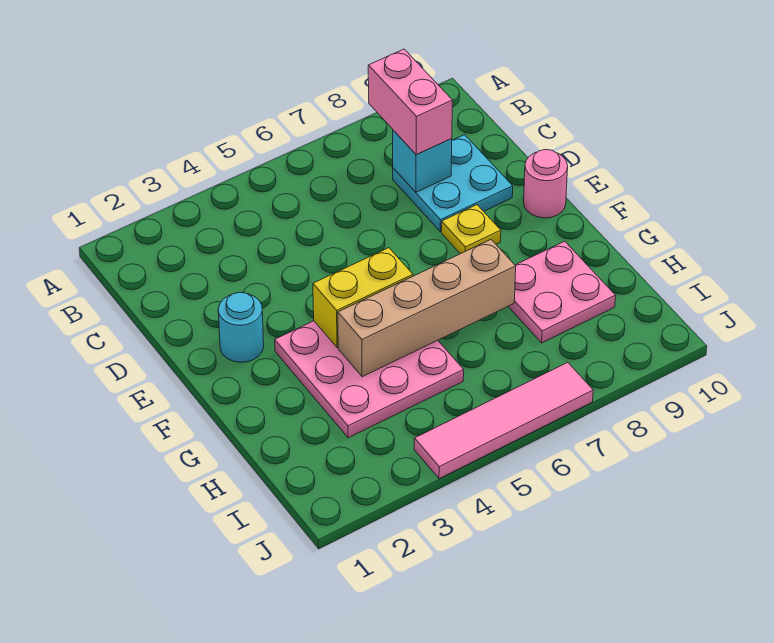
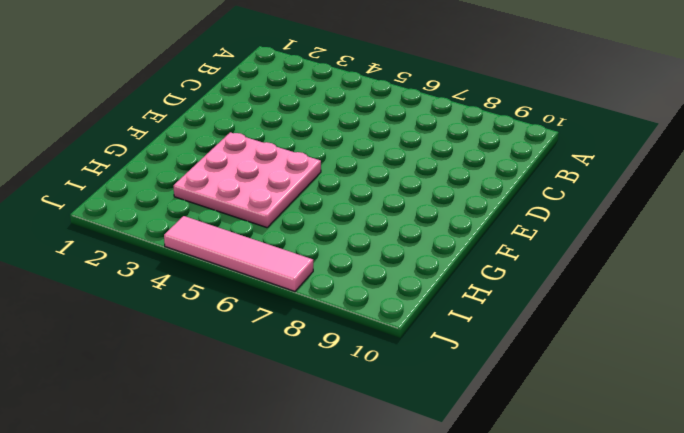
none -> cyan 2x2 plate [393,135,513,232]
none -> cyan 1x1 round brick [218,292,264,362]

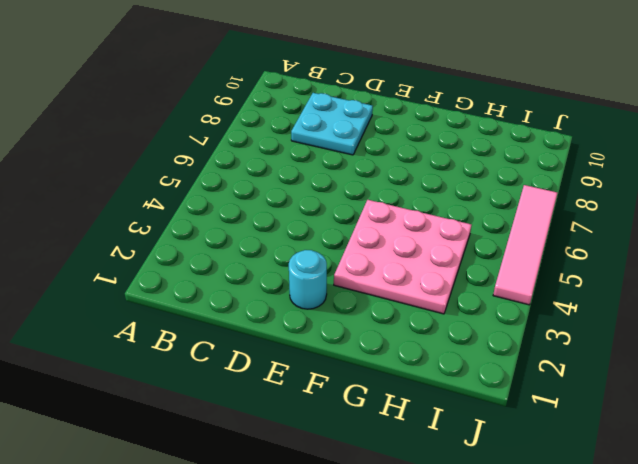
none -> yellow 1x1 plate [441,205,501,254]
none -> pink 1x1 round brick [524,149,568,218]

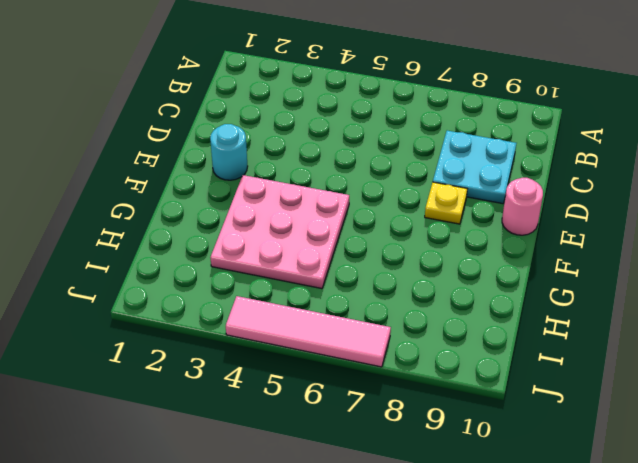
none -> pink 2x2 plate [508,241,616,343]
none -> cyan 1x1 brick [393,130,452,192]

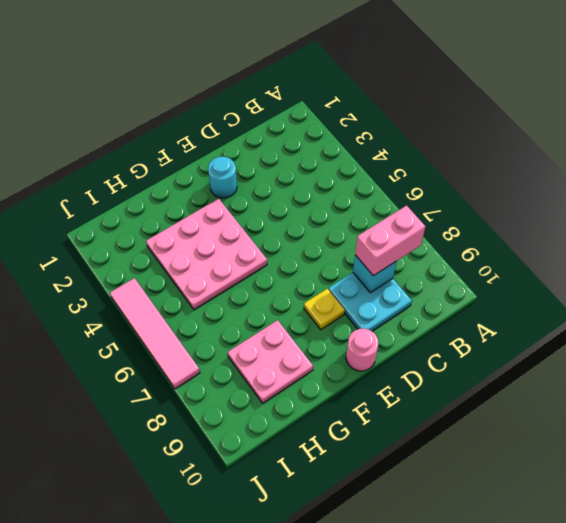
none -> yellow 1x2 brick [313,248,413,348]
none -> tan 1x4 brick [338,240,516,377]

